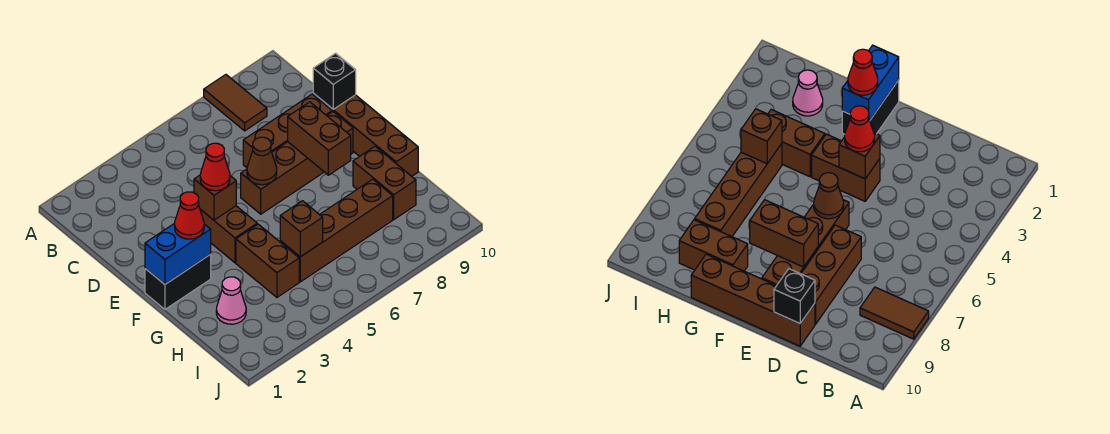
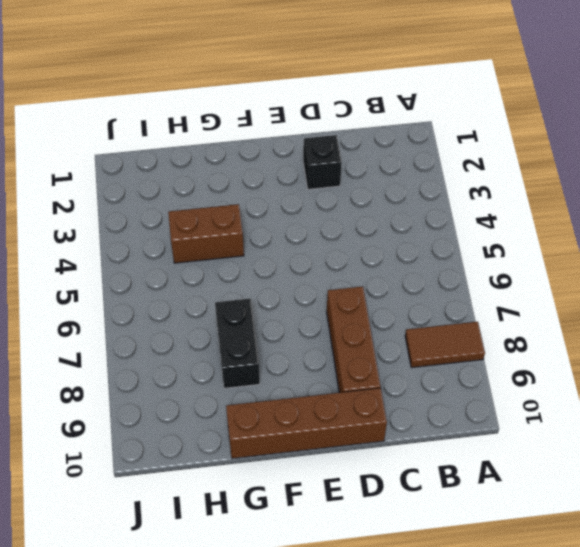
black 1x1 brick [303,135,342,189] -> black 1x1 brick moved to [313,53,356,109]
black 1x2 brick [215,299,260,388] -> black 1x2 brick moved to [145,255,211,309]
none -> brown 1x2 brick [200,206,257,263]
none -> brown 1x4 brick [241,112,353,214]
none -> brown 1x2 brick [353,146,416,219]

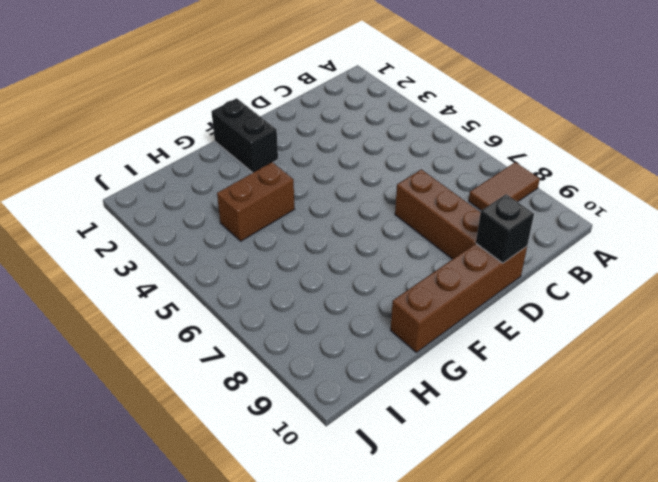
none -> brown 1x2 brick [200,206,257,263]
none -> brown 1x4 brick [241,112,353,214]
none -> brown 1x2 brick [353,146,416,219]

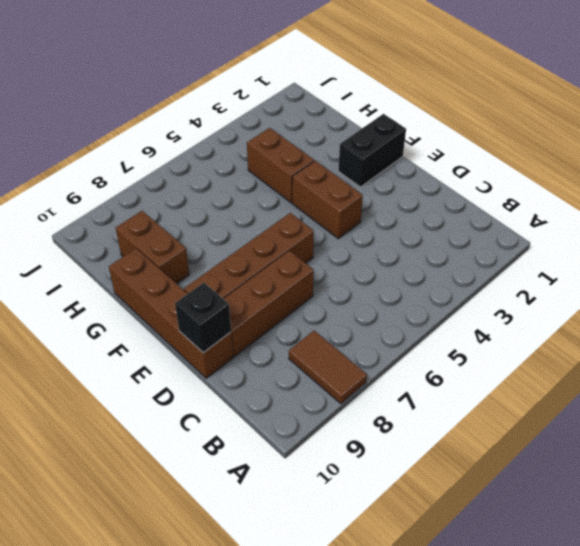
none -> pink 1x1 cone [216,277,246,324]
none -> brown 1x4 brick [280,179,393,282]
none -> brown 1x1 brick [194,175,236,220]

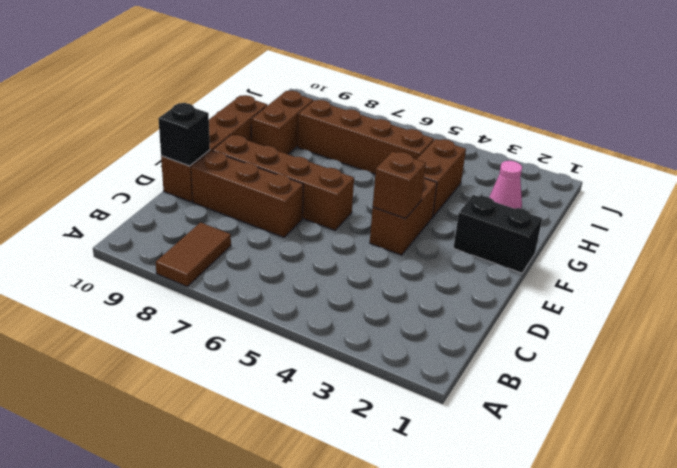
none -> brown 1x1 cone [247,137,277,185]
none -> brown 1x2 brick [288,102,351,175]
none -> blue 1x2 brick [145,223,211,284]

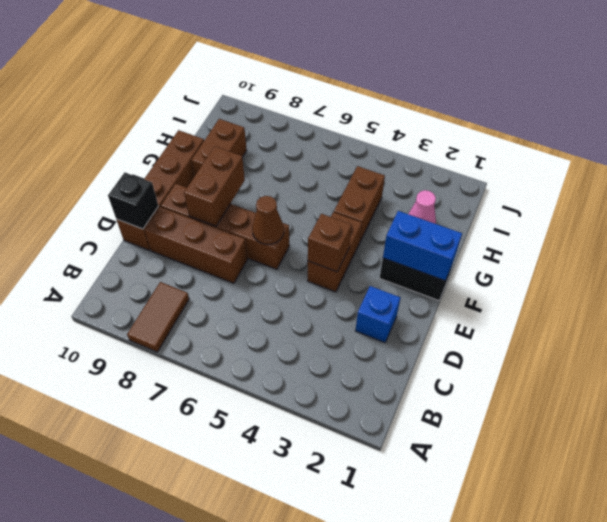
blue 1x1 brick [355,286,400,343] -> none
none -> brown 1x4 brick [280,179,393,282]
none -> brown 1x1 brick [280,201,323,257]
none -> red 1x1 cone [200,143,230,191]

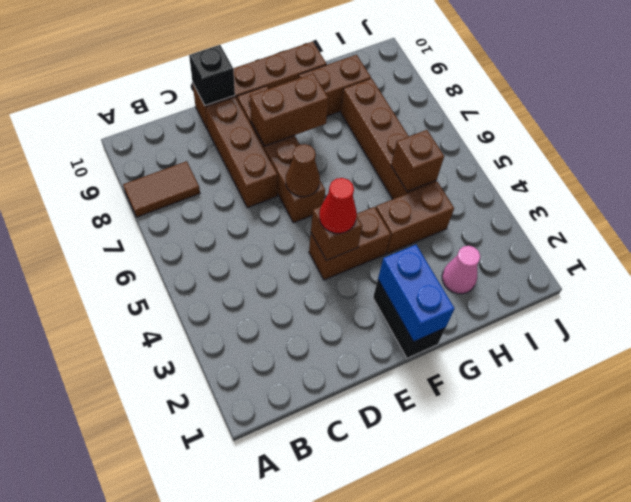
none -> red 1x1 cone [175,192,204,239]

